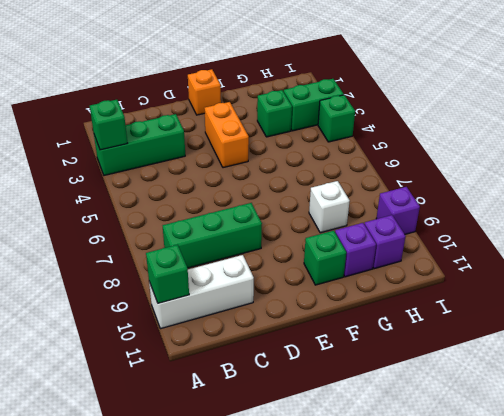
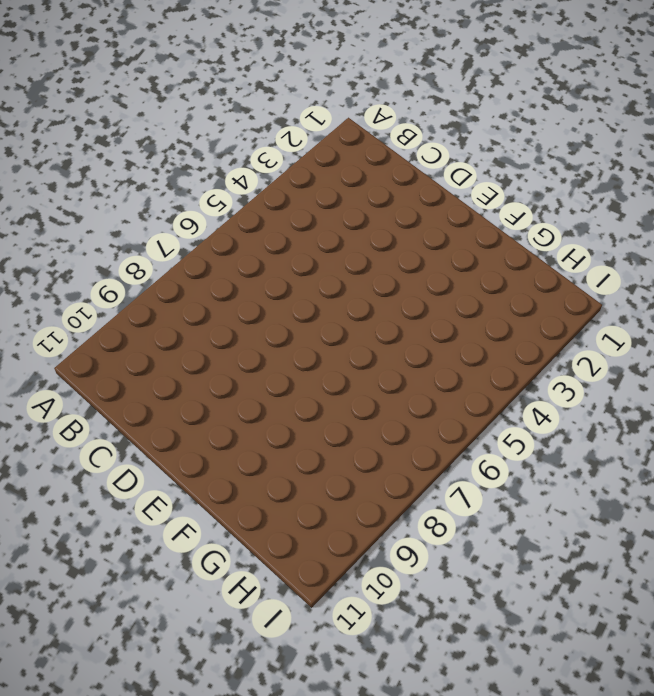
none -> green 1x3 brick [94,114,185,175]
none -> white 1x3 brick [149,255,254,329]
none -> green 1x3 brick [163,203,262,268]

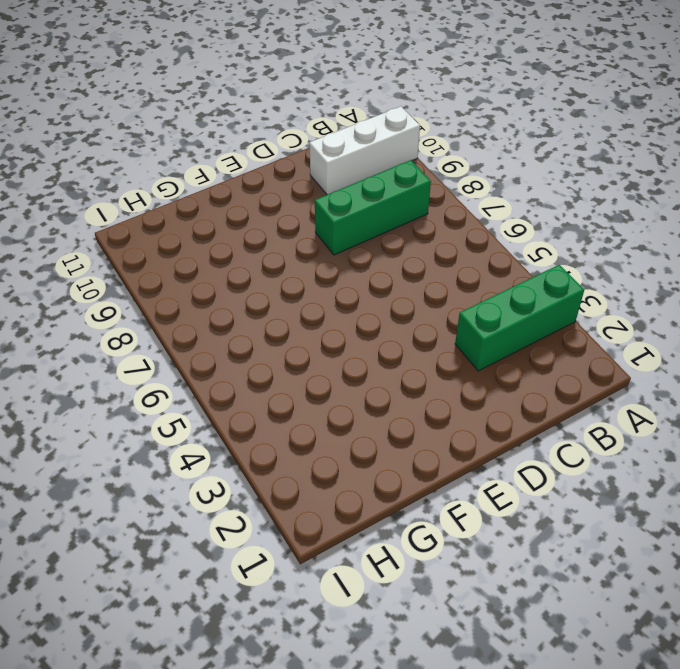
none -> orange 1x1 brick [188,69,221,115]
none -> orange 1x2 brick [204,102,249,168]
none -> green 1x1 brick [304,231,346,285]

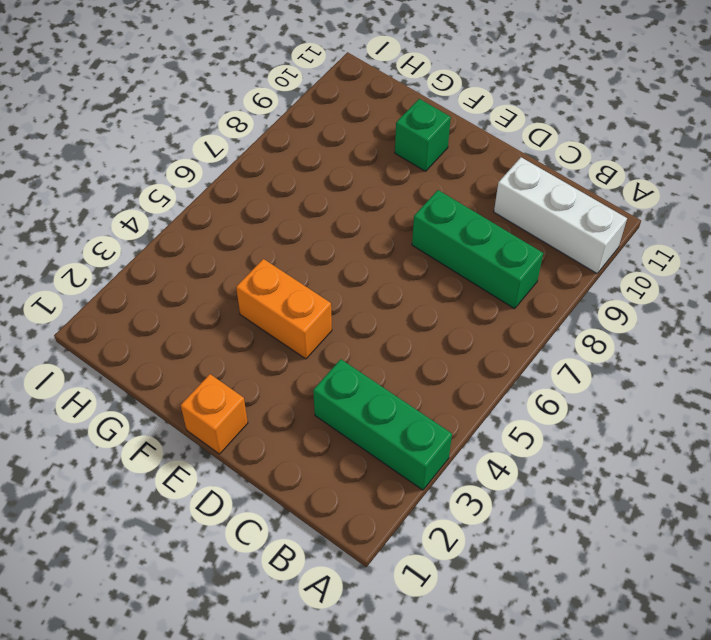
orange 1x2 brick [236,259,332,359] -> orange 1x2 brick turned to [204,102,249,168]
none -> green 1x1 brick [257,90,292,137]
none -> white 1x1 brick [309,181,350,233]
none -> purple 1x1 brick [335,223,376,277]

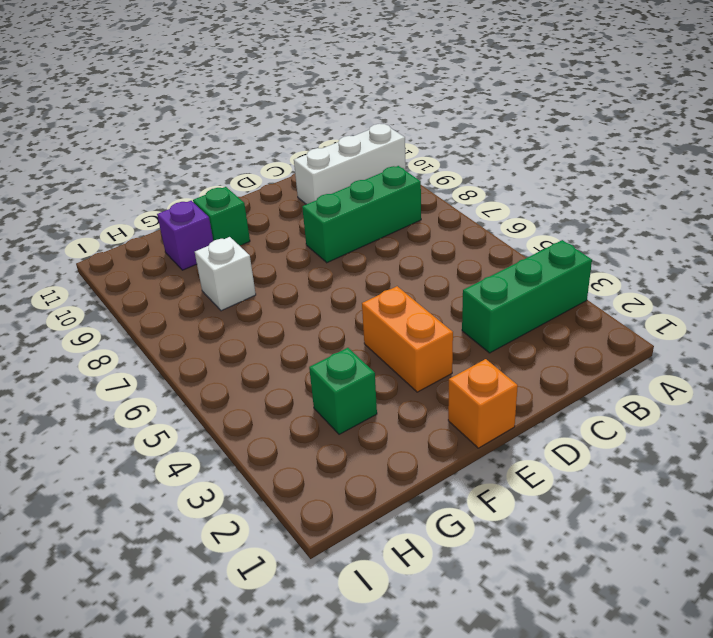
none -> green 1x2 brick [284,79,344,131]
none -> purple 1x1 brick [364,215,406,269]
none -> green 1x1 brick [318,95,355,142]

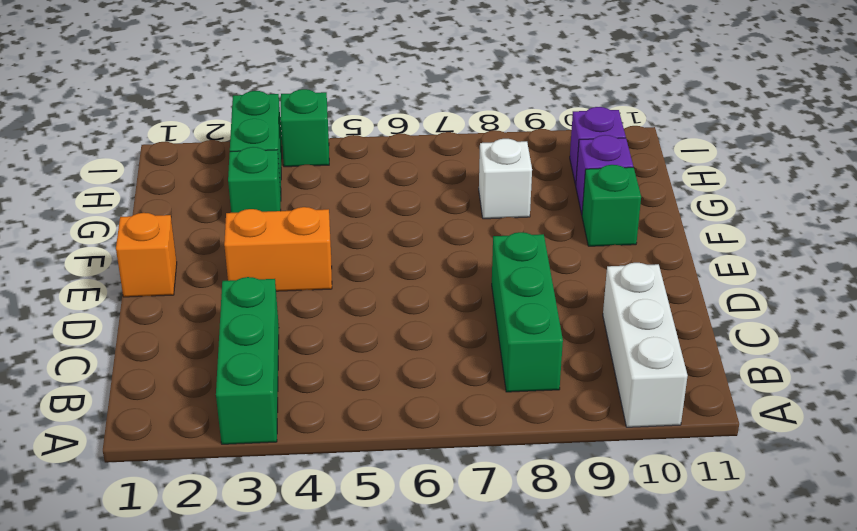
none -> purple 1x1 brick [376,187,420,234]
none -> green 1x1 brick [90,100,128,150]
none -> green 1x1 brick [146,245,189,303]

